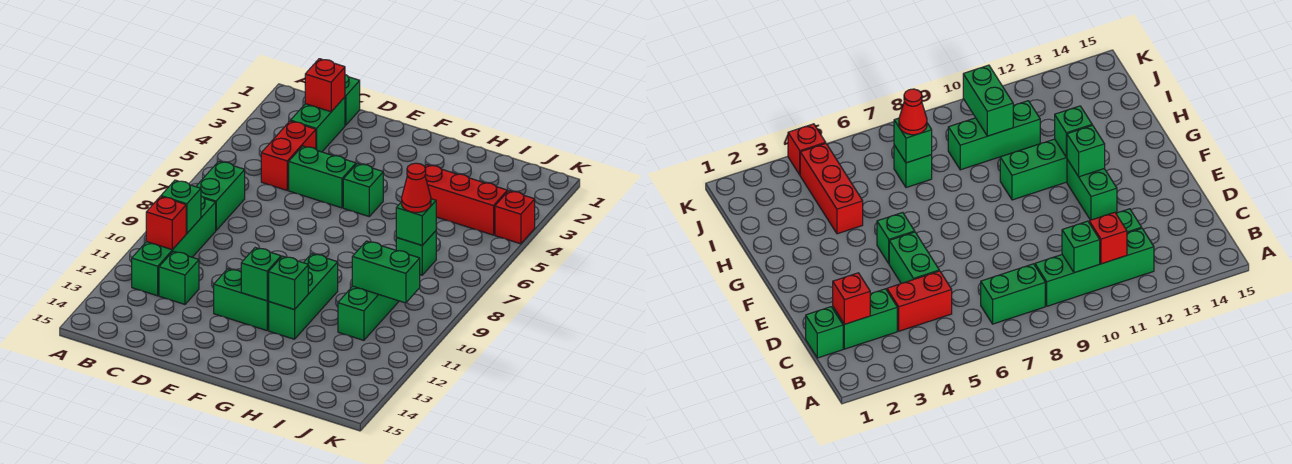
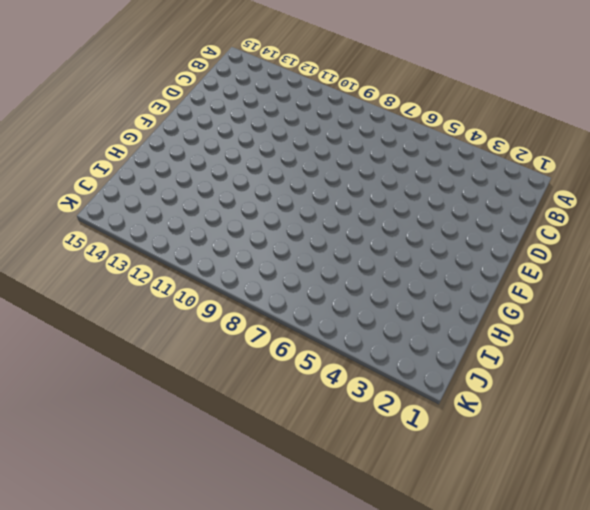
none -> green 1x2 brick [196,161,245,230]
none -> green 1x4 brick [132,196,216,296]
none -> green 1x1 brick [345,75,360,125]

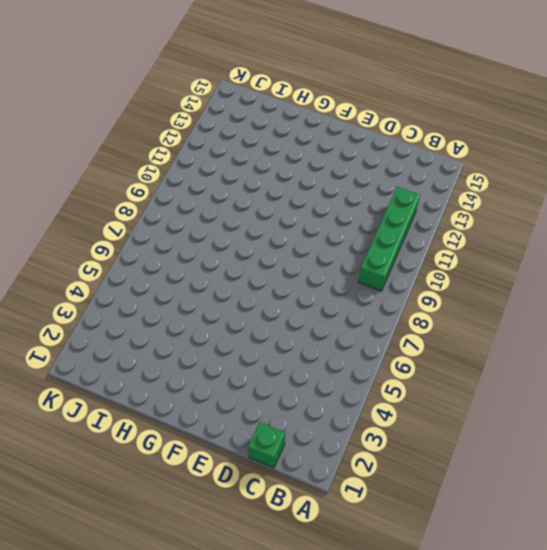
none -> green 1x2 brick [196,161,245,230]
none -> green 1x2 brick [291,97,345,152]
none -> red 1x2 brick [261,121,316,190]

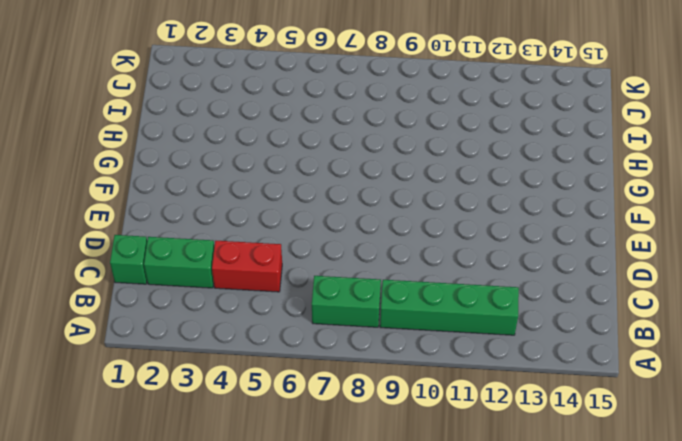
none -> green 1x1 brick [159,251,199,304]
none -> green 1x2 brick [289,146,356,208]
none -> green 1x2 brick [214,269,269,331]

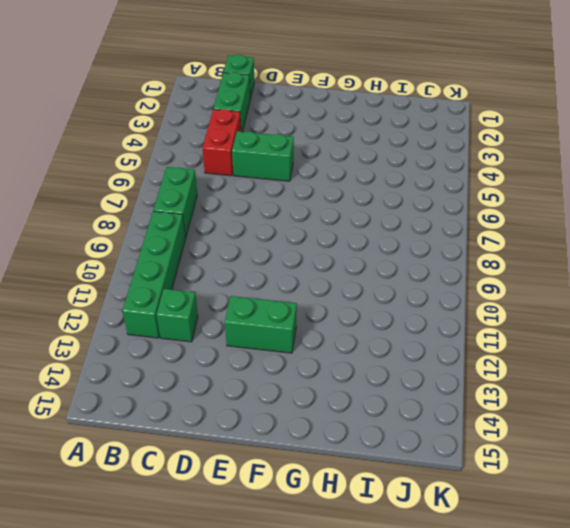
none -> green 1x1 brick [343,164,383,216]
none -> green 1x3 brick [269,254,338,339]
none -> red 1x3 brick [425,165,507,235]

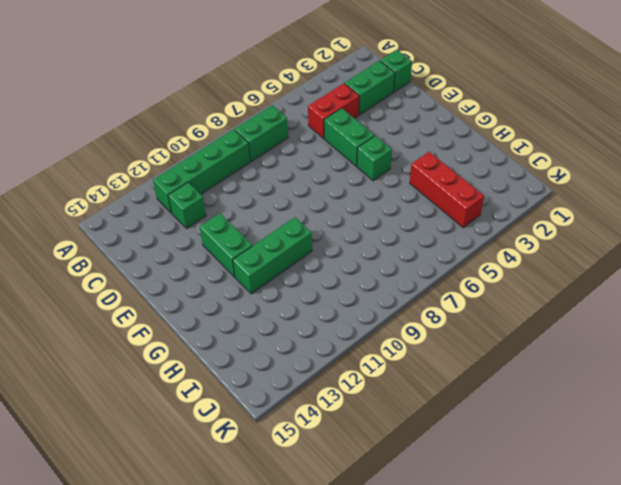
none -> green 1x1 brick [396,231,436,275]
none -> green 1x3 brick [338,286,399,340]
none -> red 1x1 brick [495,191,535,244]

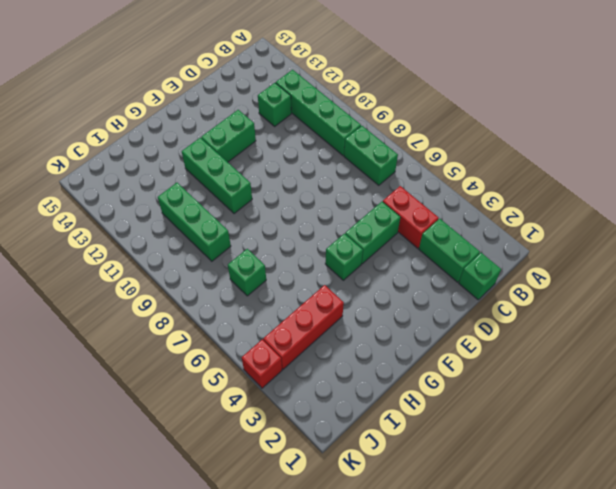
none -> green 1x1 brick [161,180,201,233]
none -> red 1x1 brick [146,196,186,250]
none -> red 1x1 brick [305,59,345,112]

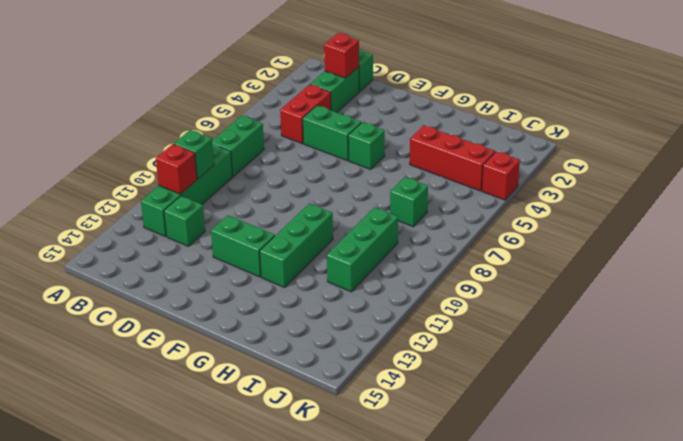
none -> green 1x1 brick [241,248,281,301]
none -> green 1x1 brick [268,256,308,310]
none -> green 1x1 brick [396,199,436,245]

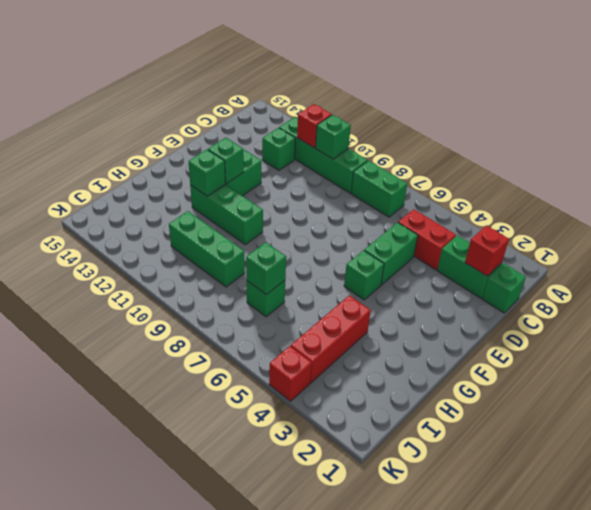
none -> green 1x2 brick [352,241,420,303]
none -> red 1x1 cone [402,163,431,212]

